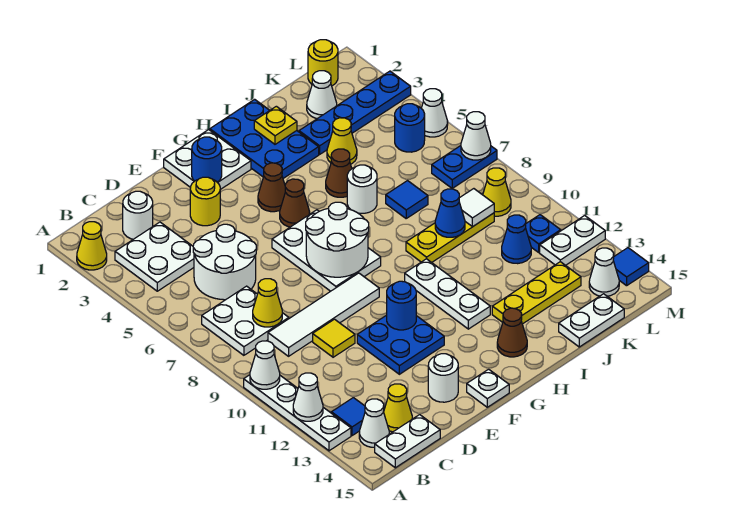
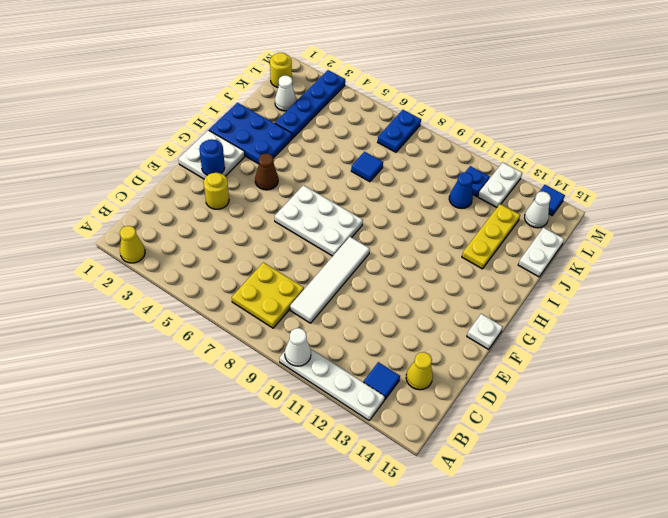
yellow 2x2 plate [232,262,304,328] -> white 2x2 plate [202,286,289,355]
none -> white 2x2 plate [115,222,194,291]
none -> white 1x1 cone [359,399,389,447]
none -> white 1x2 plate [375,415,440,468]
none -> white 1x1 round brick [123,191,153,239]

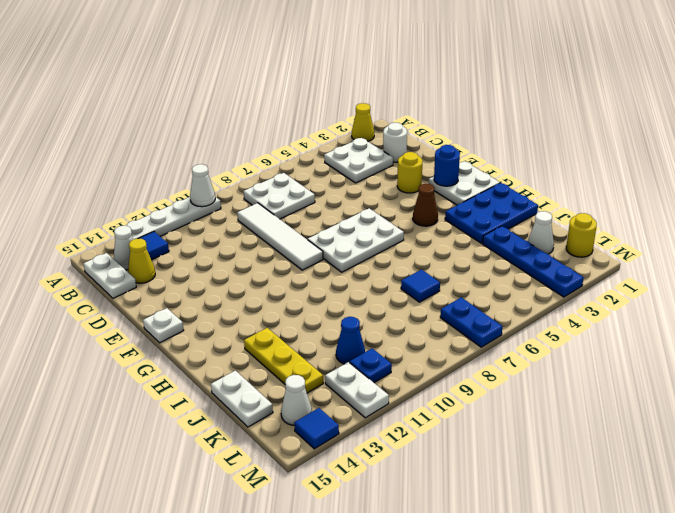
none -> white 2x2 round brick [193,224,256,300]
none -> yellow 1x1 tile [313,319,355,357]
none -> blue 2x2 plate [357,315,444,374]
none -> white 1x1 round brick [428,354,458,402]

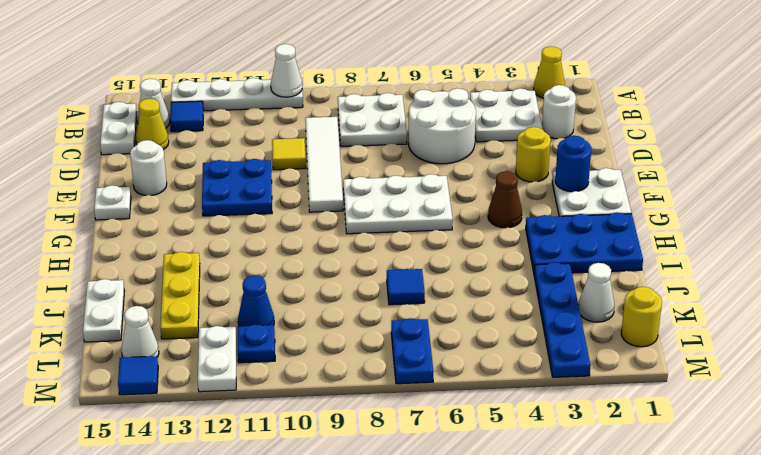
none -> brown 1x1 cone [280,179,310,227]
none -> white 1x3 plate [405,259,490,329]
none -> brown 1x1 cone [497,308,527,357]
none -> brown 1x1 cone [326,149,352,197]

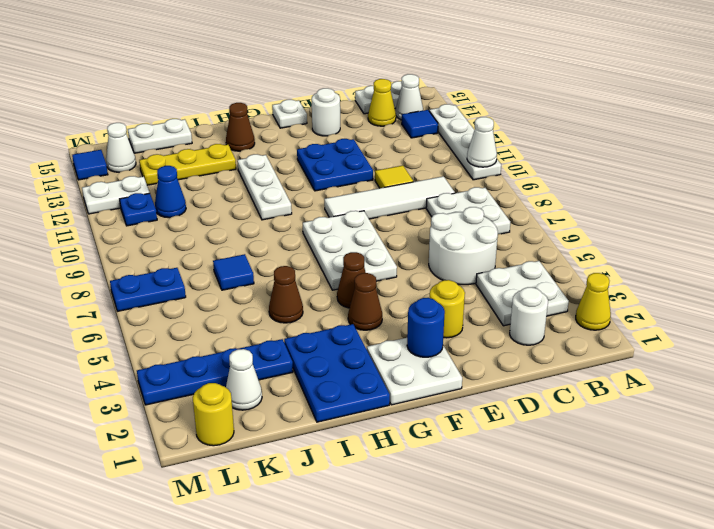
none -> white 1x1 round brick [347,165,377,213]
none -> yellow 1x3 plate [406,213,494,263]
none -> yellow 1x1 cone [327,118,357,164]
none -> blue 1x1 round brick [395,104,425,152]

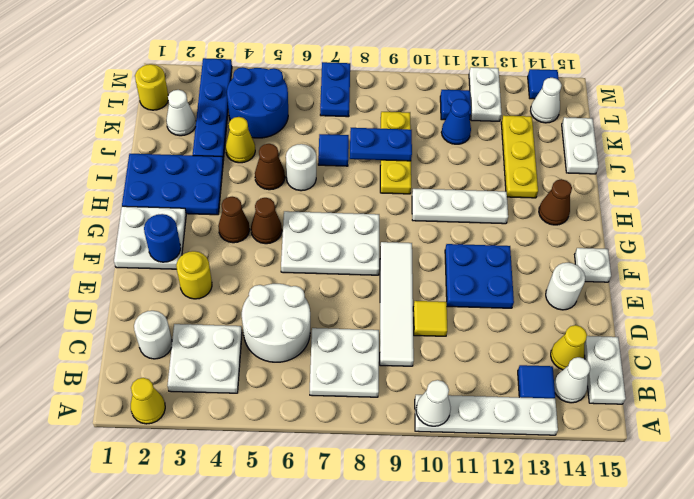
blue 1x2 plate [350,128,412,161] -> blue 1x1 cone [435,189,465,237]
blue 2x2 round brick [227,67,288,138] -> blue 1x1 round brick [395,104,425,152]
none -> yellow 1x1 cone [483,168,511,216]
none -> white 1x1 cone [421,89,448,137]
none -> white 1x1 cone [293,373,323,421]
none -> yellow 1x1 cone [253,279,282,327]

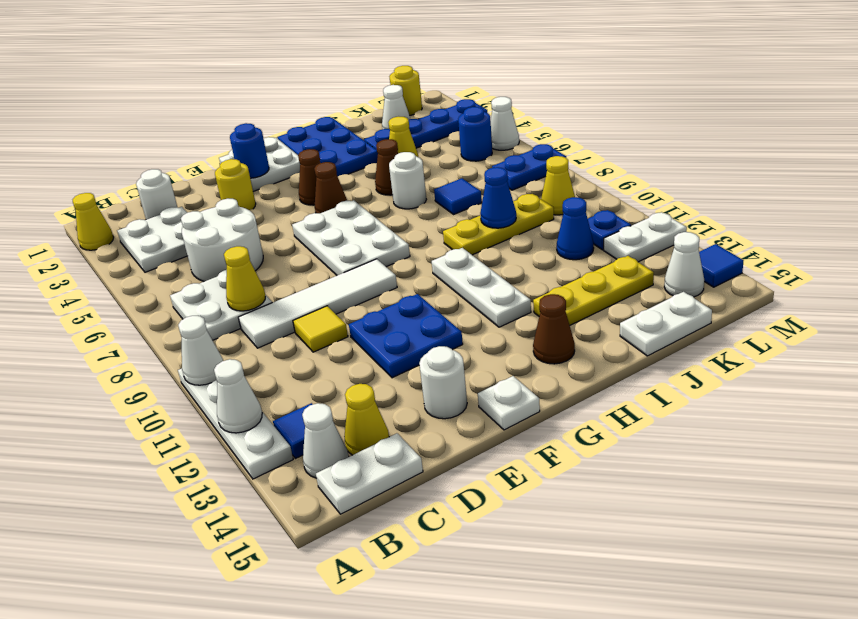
none -> white 2x2 round brick [306,202,369,277]
none -> blue 1x1 round brick [387,281,416,330]
none -> yellow 1x1 plate [254,106,297,144]
none -> white 1x1 tile [459,189,494,227]

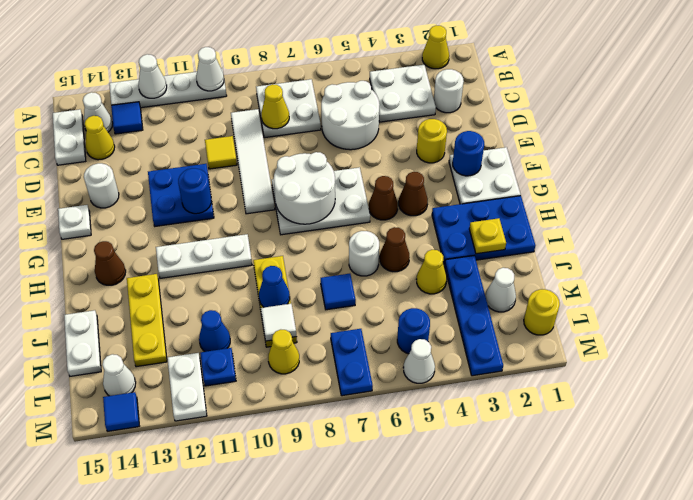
none -> white 1x1 cone [461,112,491,160]

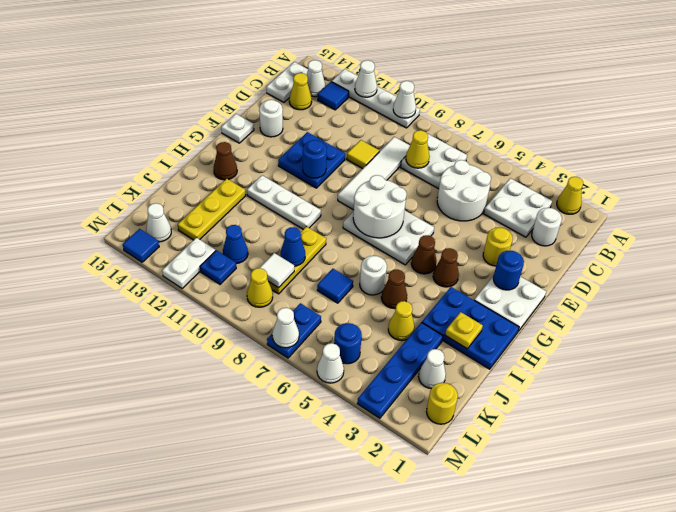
none -> white 1x2 plate [559,294,624,347]

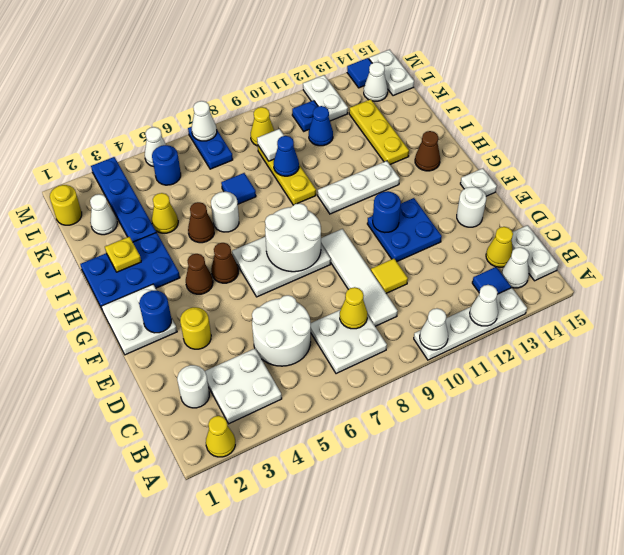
white 1x2 plate [369,50,414,96] -> white 1x2 plate moved to [559,294,624,347]

